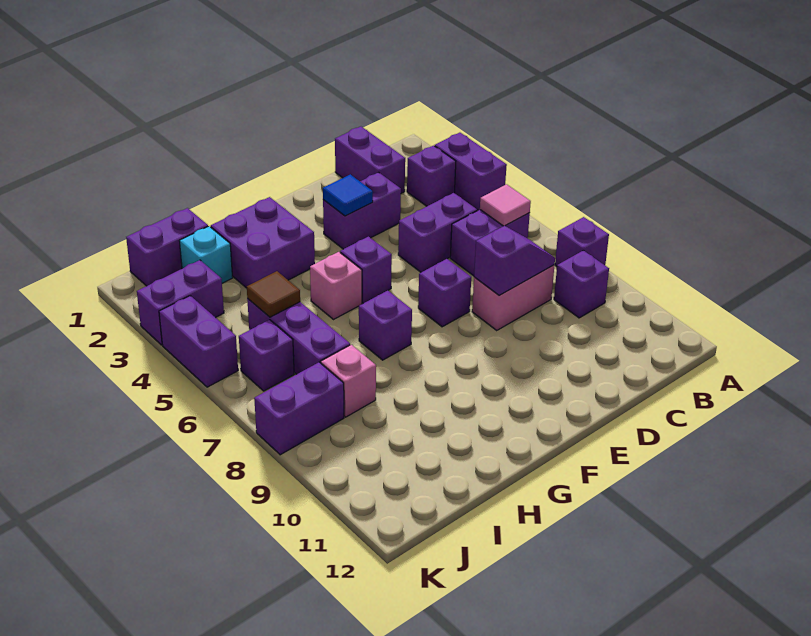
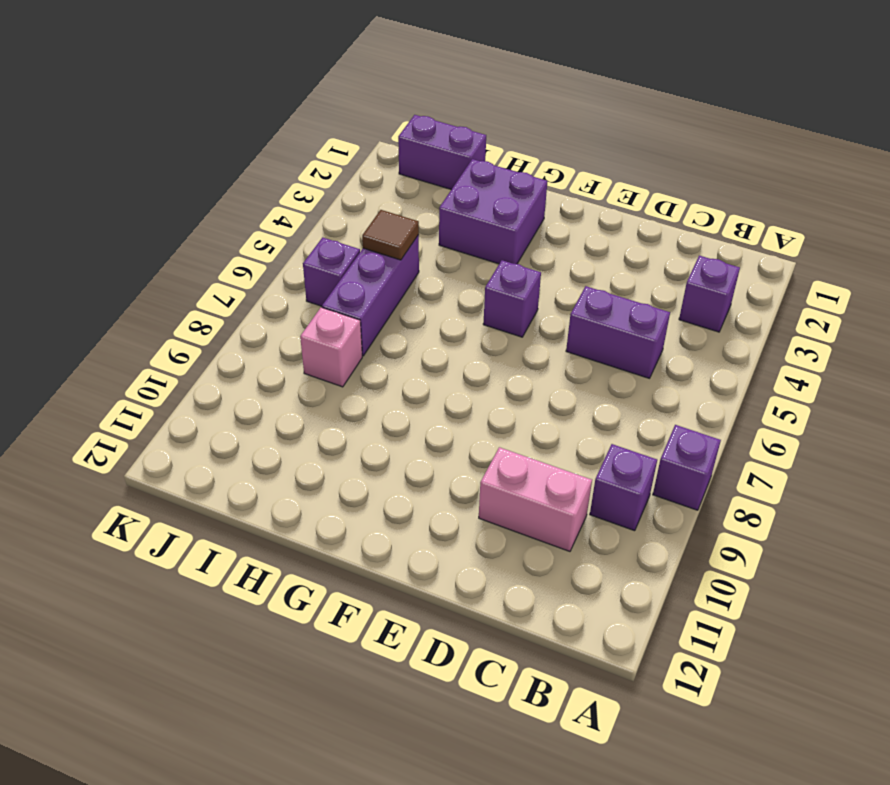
pink 1x2 brick [479,447,592,551] -> pink 1x2 brick moved to [472,265,555,330]
none -> purple 1x2 brick [435,133,507,210]
none -> purple 1x2 brick [450,210,530,276]
none -> purple 1x2 brick [335,127,405,193]

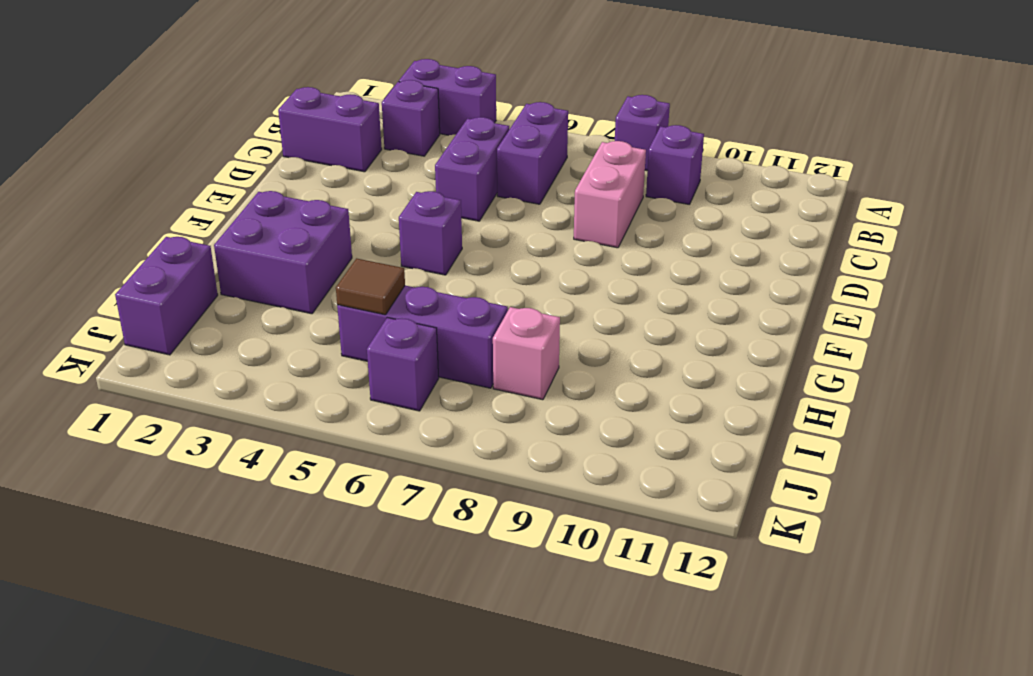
none -> purple 1x2 brick [323,172,401,249]
none -> purple 1x1 brick [418,259,471,327]
none -> pink 1x1 brick [310,252,362,320]

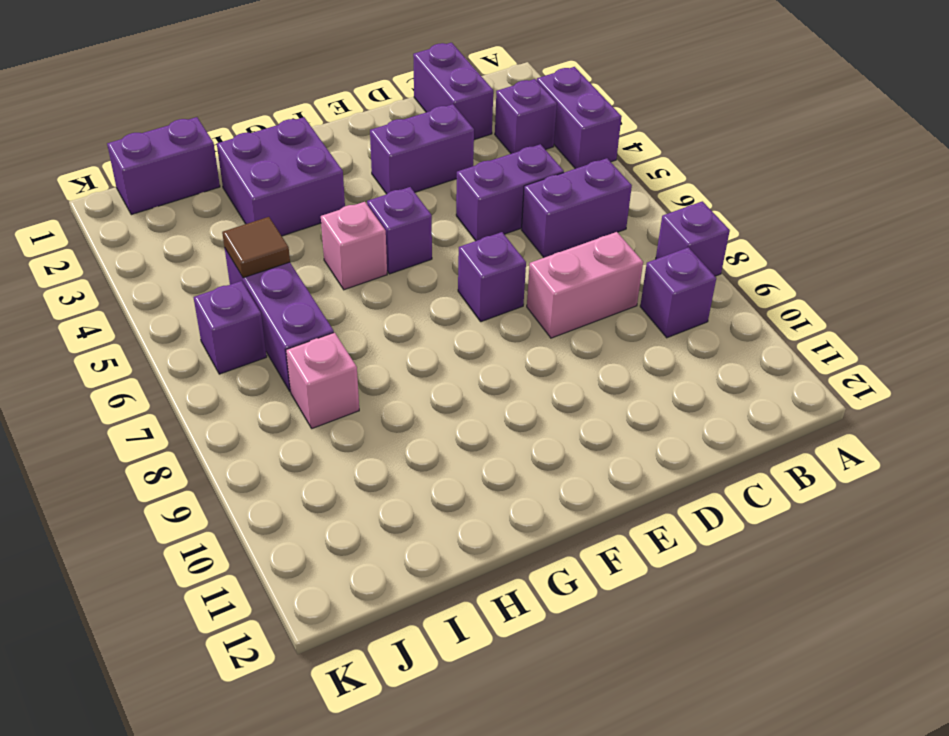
none -> purple 1x1 brick [359,291,412,360]
none -> cyan 1x1 brick [180,226,233,283]
none -> purple 1x2 brick [137,260,224,345]

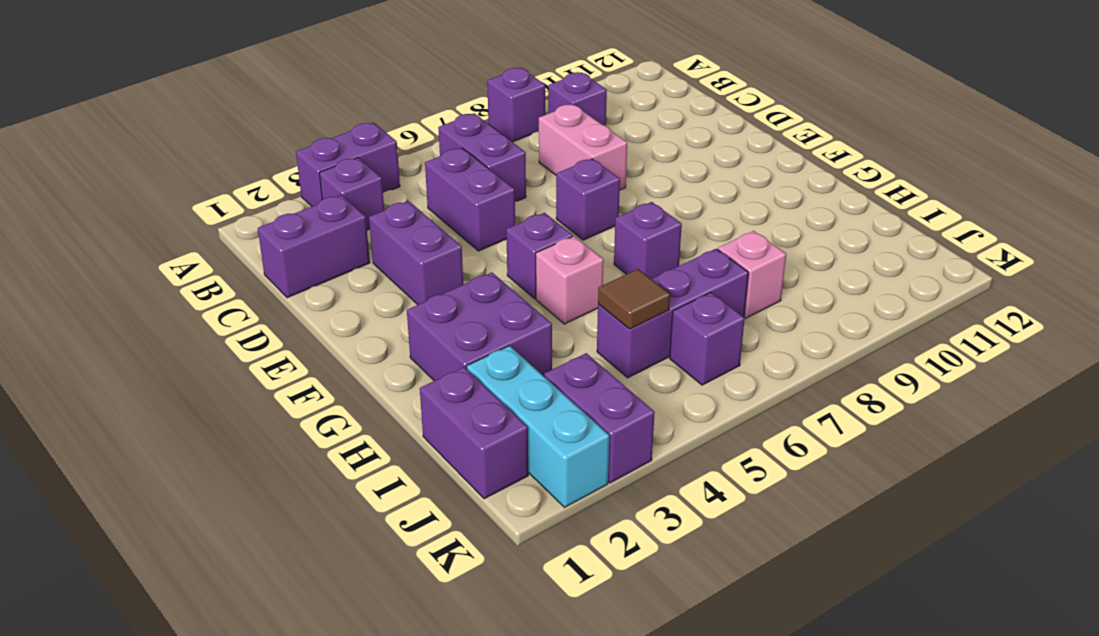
cyan 1x3 brick [466,346,609,507] -> cyan 1x1 brick [180,226,233,283]
none -> purple 1x2 brick [254,362,344,455]
none -> purple 1x2 brick [159,296,238,387]
none -> pink 1x1 tile [480,184,531,226]

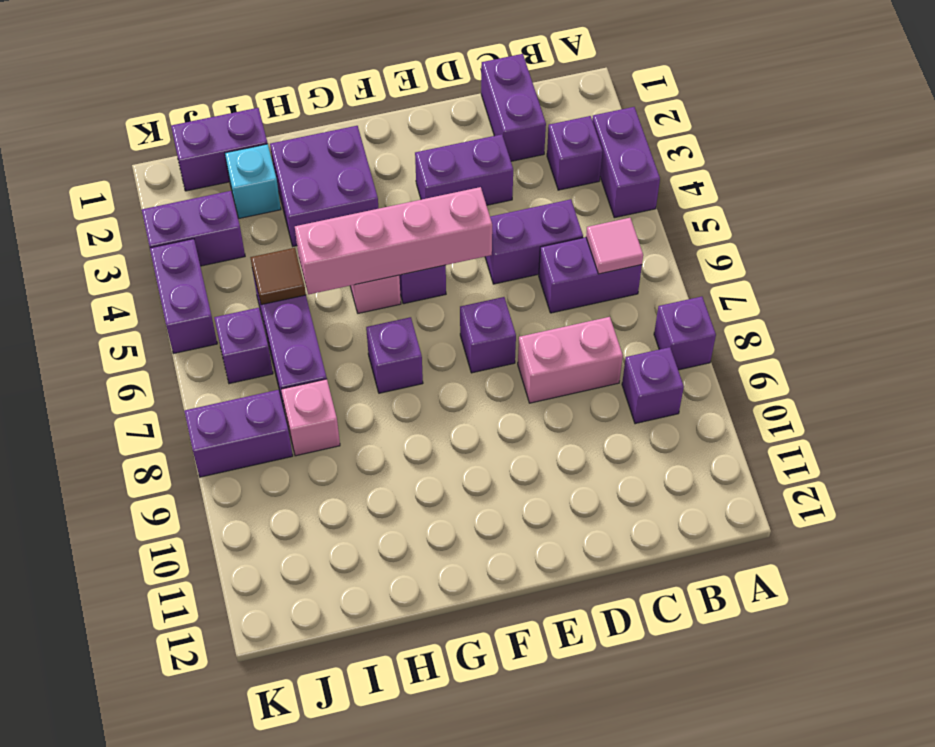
pink 1x4 brick [295,187,492,295] -> none
none -> purple 1x2 slope [474,226,555,296]
none -> blue 1x1 tile [323,174,373,216]

